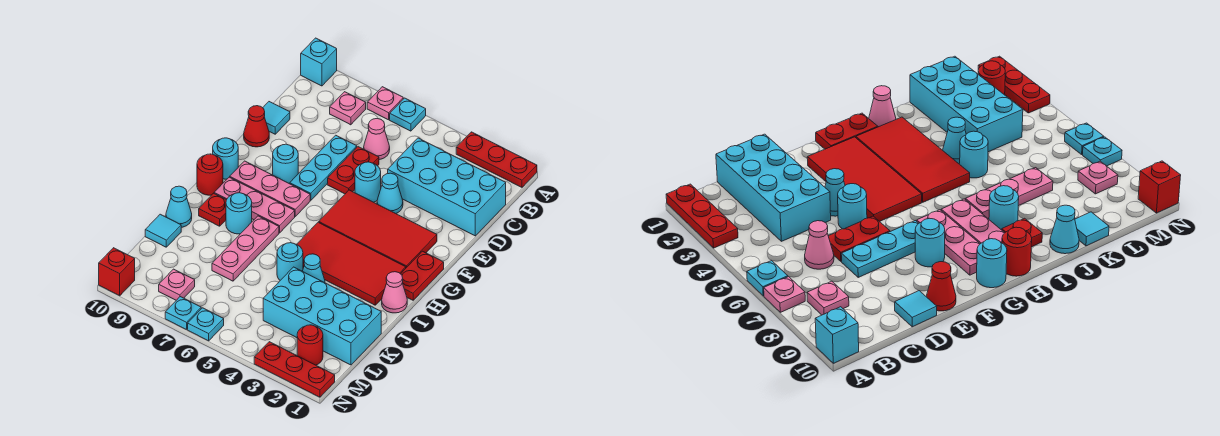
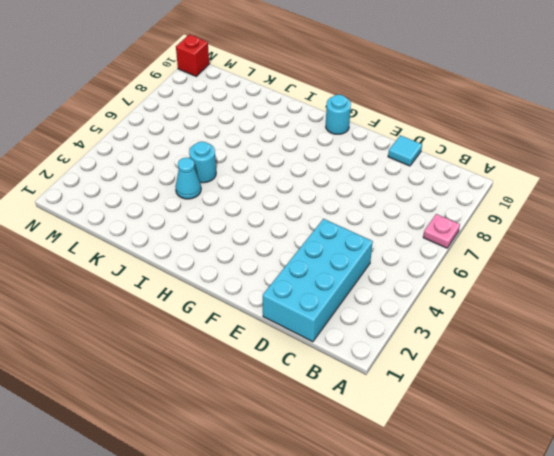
none -> red 1x3 plate [456,132,537,187]
none -> cyan 1x1 plate [390,98,426,131]
none -> cyan 1x1 brick [301,38,337,86]
none -> pink 1x1 plate [330,92,366,125]

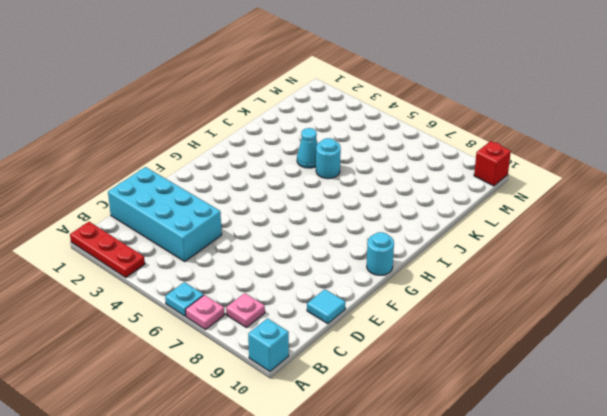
none -> pink 1x1 cone [364,119,390,160]
none -> red 1x2 plate [328,147,379,194]
none -> cyan 1x3 plate [290,135,357,200]
none -> cyan 1x1 cone [377,173,403,213]

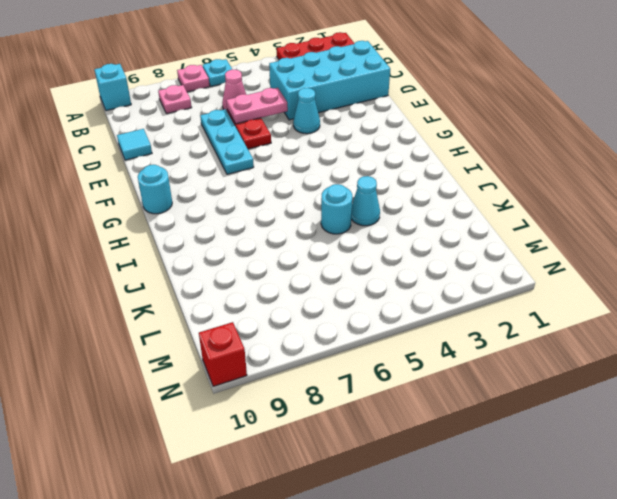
pink 1x2 plate [226,88,288,124] -> none
none -> cyan 1x1 round brick [355,162,381,202]
none -> red 1x1 cone [244,106,269,147]
none -> red 2x4 tile [319,190,437,268]
none -> cyan 1x1 round brick [273,144,298,184]

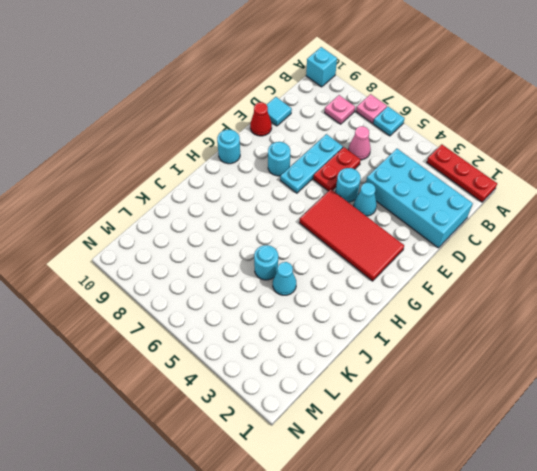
none -> red 1x2 plate [401,251,444,300]
none -> pink 1x3 plate [230,161,310,216]
none -> red 2x4 tile [297,222,406,305]
none -> pink 1x3 plate [214,177,295,233]

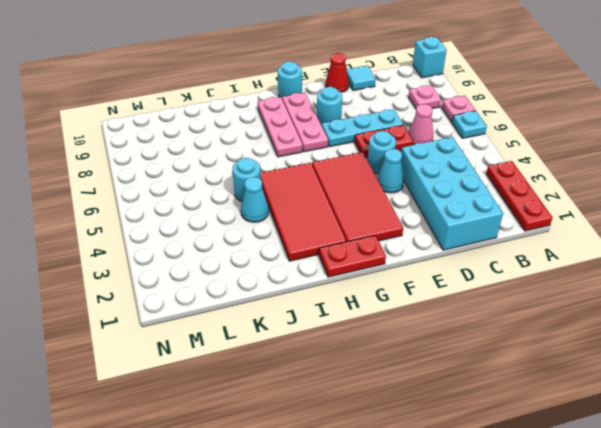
none -> red 1x1 round brick [197,154,223,195]
none -> pink 1x1 cone [382,272,407,313]
none -> pink 1x3 plate [212,216,279,281]
none -> cyan 1x1 round brick [226,193,252,234]

